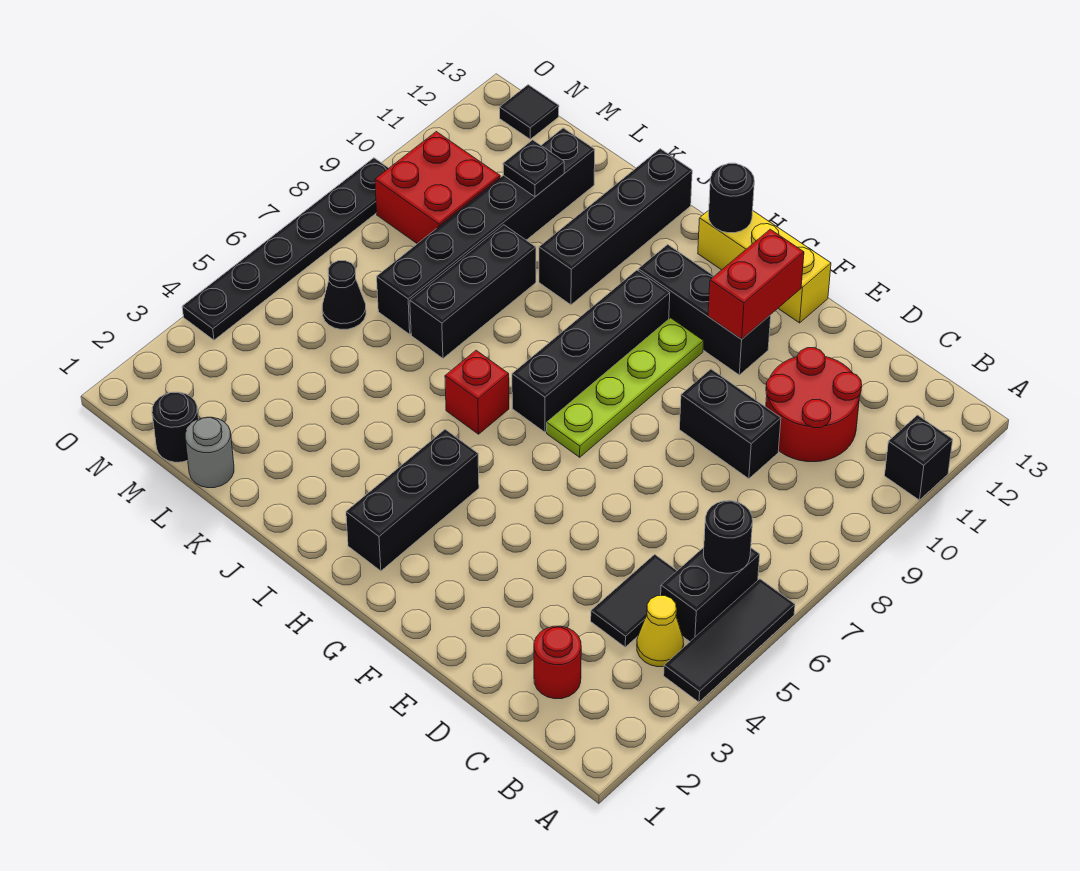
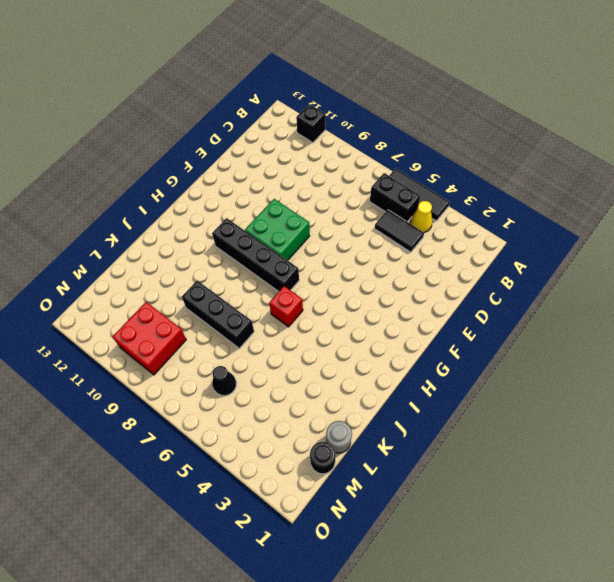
green 2x2 brick [245,199,310,260] -> lime 1x4 plate [547,318,704,457]
none -> red 1x1 round brick [534,626,581,699]
none -> red 2x2 round brick [766,348,862,462]
none -> black 1x2 brick [679,369,781,479]

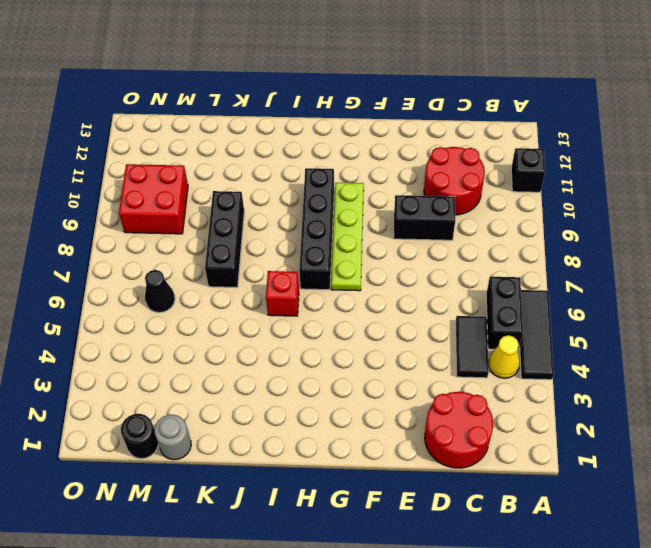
red 2x2 round brick [425,392,493,468] -> red 1x1 round brick [534,626,581,699]
none -> black 1x3 brick [638,244,771,375]
none -> yellow 1x3 brick [698,210,831,323]
none -> black 1x3 brick [346,429,479,571]

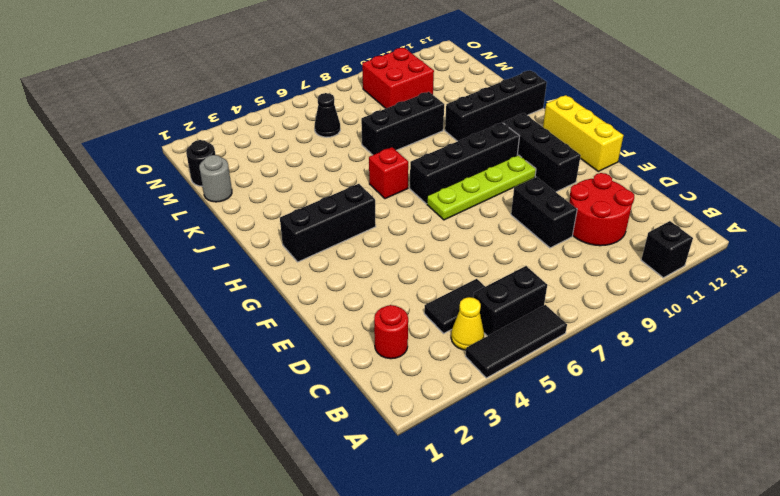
none -> black 1x6 brick [377,128,595,334]
none -> black 1x1 tile [499,85,559,139]
none -> black 1x6 plate [182,158,389,340]

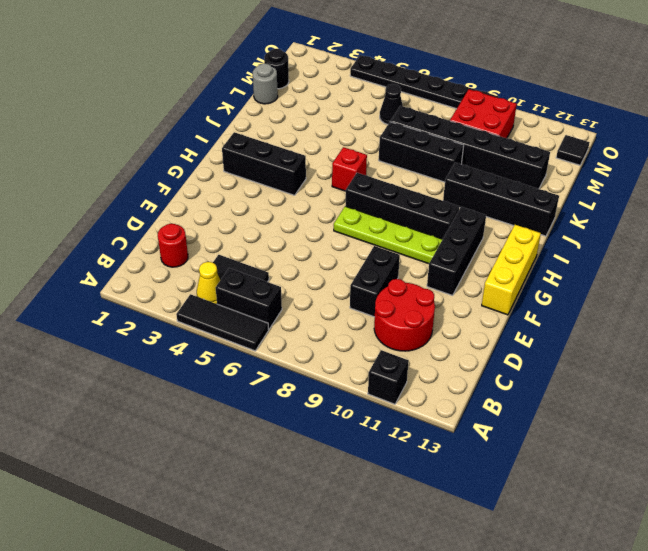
none -> black 1x1 round brick [704,501,753,573]
none -> red 1x2 brick [708,229,804,339]
none -> black 1x1 round brick [709,163,754,233]

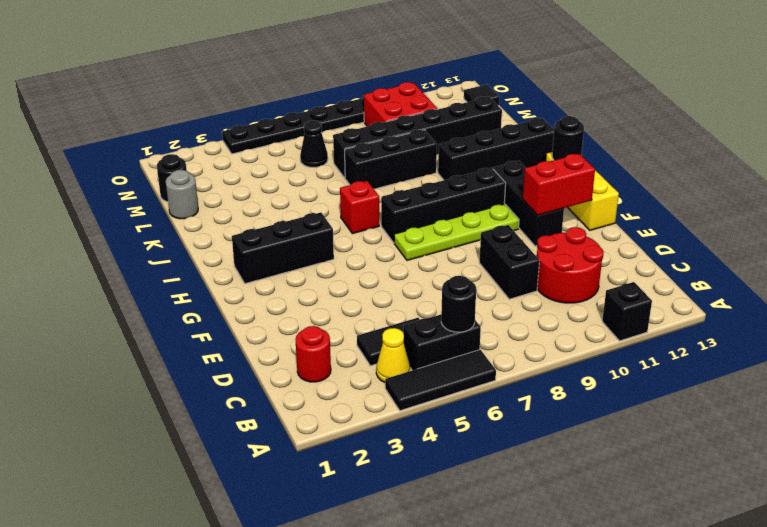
none -> black 1x1 plate [503,140,564,197]

